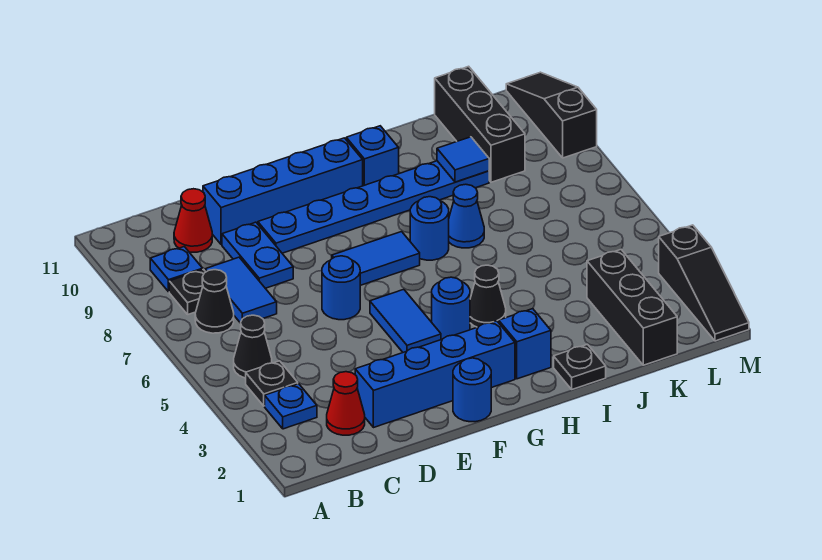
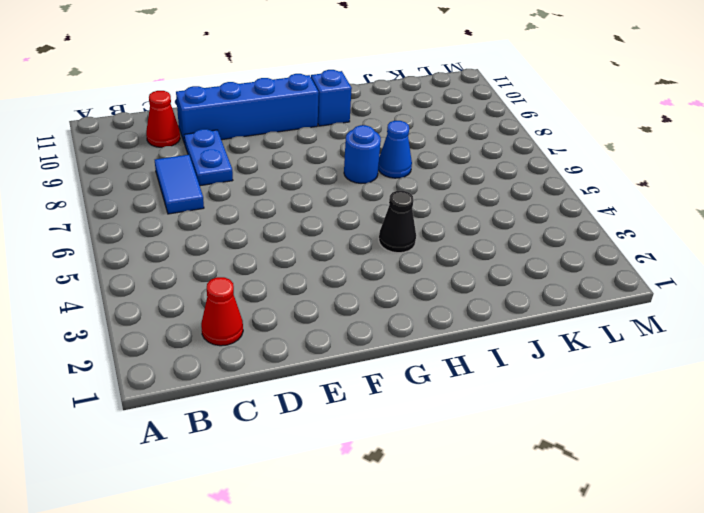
none -> blue 1x1 plate [265,384,317,429]
none -> black 1x1 plate [246,361,298,406]
none -> black 1x1 cone [234,315,272,378]

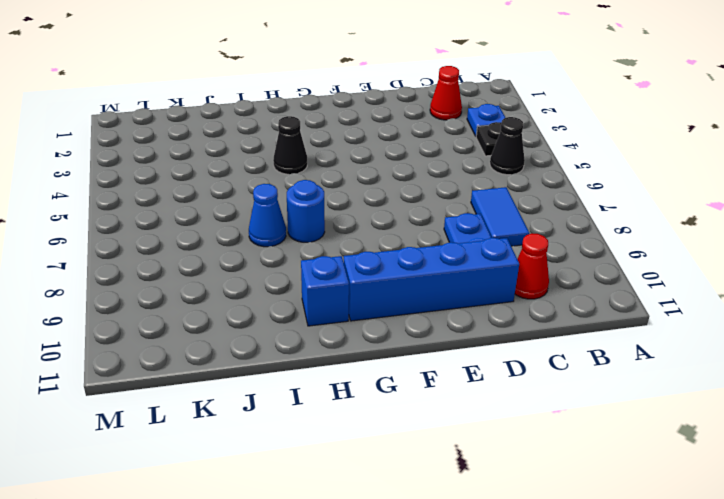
none -> black 1x1 cone [195,270,234,333]
none -> black 1x1 plate [169,269,205,314]
none -> blue 1x1 plate [150,247,203,292]

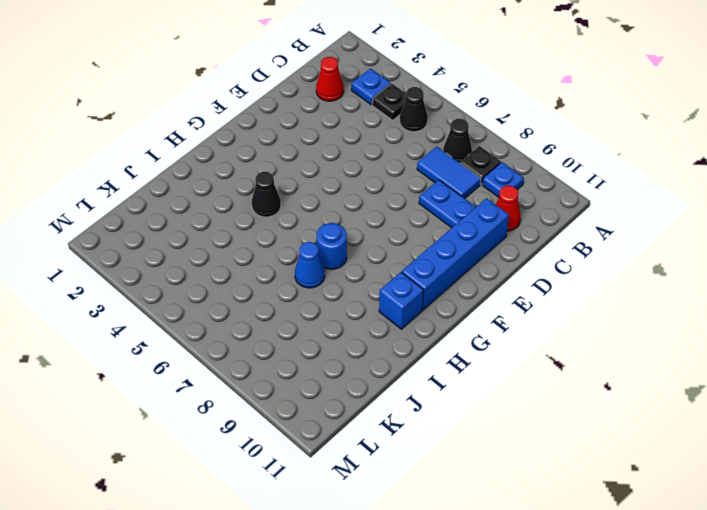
none -> blue 1x4 brick [355,321,515,428]
none -> blue 1x1 round brick [322,256,360,320]
none -> blue 1x6 plate [258,161,489,253]

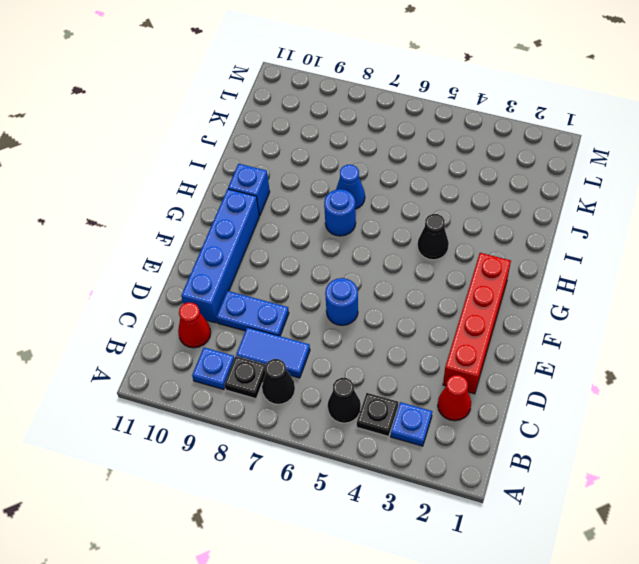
red 1x4 brick [443,253,511,394] -> blue 1x4 brick [355,321,515,428]
none -> blue 1x6 plate [258,161,489,253]
none -> blue 1x1 round brick [453,358,491,422]
none -> blue 1x2 tile [370,289,441,352]

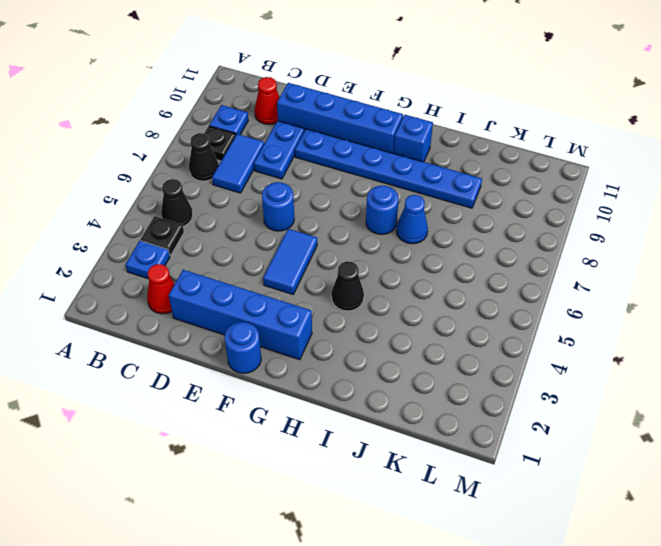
none -> blue 1x2 tile [332,232,420,285]
none -> blue 1x1 round brick [432,277,470,339]
none -> blue 1x1 brick [499,309,551,379]

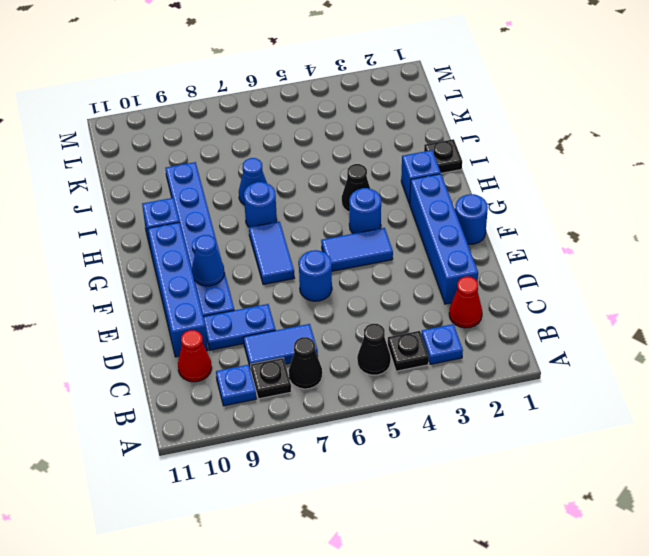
blue 1x1 cone [192,235,224,286] -> none
none -> black 1x3 brick [587,250,677,365]
none -> black 1x3 brick [435,66,525,182]
none -> black 1x3 slope [659,225,749,341]

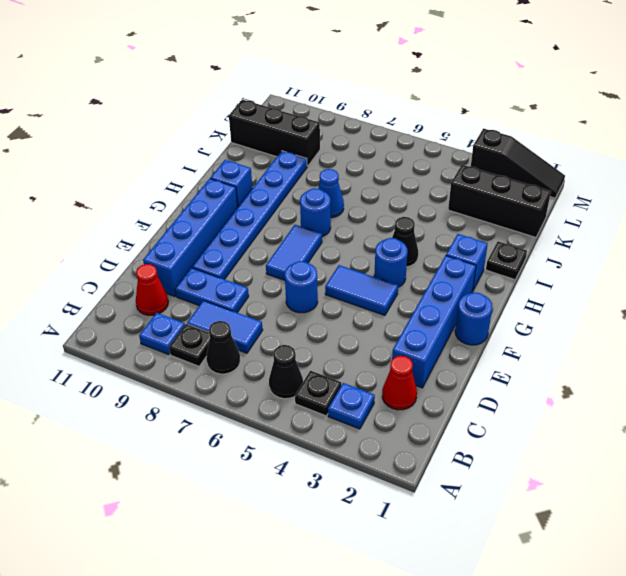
none -> black 1x3 slope [506,72,597,158]
none -> blue 1x1 tile [437,137,489,182]

